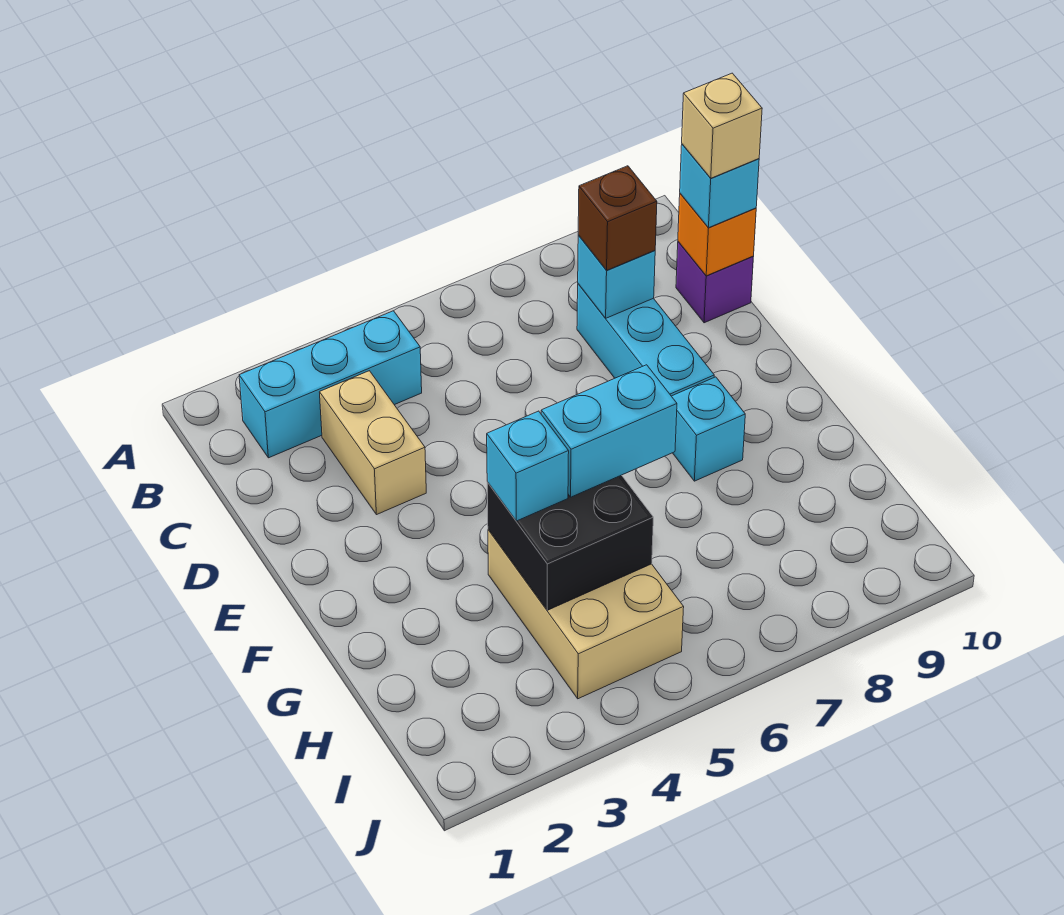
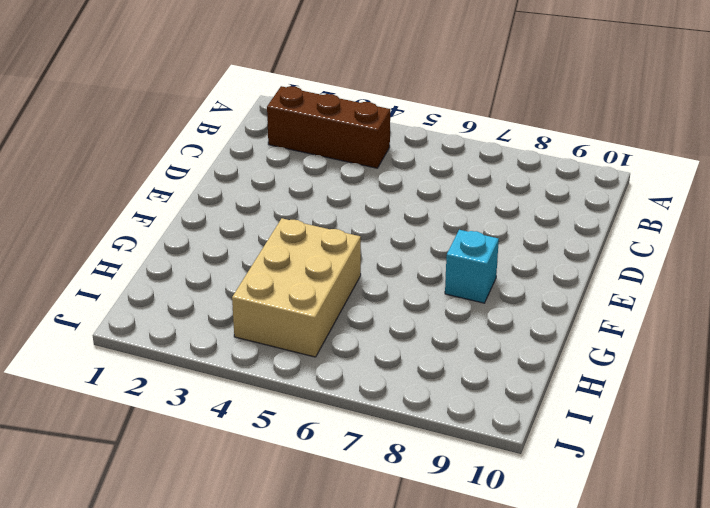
brown 1x3 brick [267,86,390,168] -> cyan 1x3 brick [239,311,422,458]
none -> tan 1x2 brick [320,371,426,515]
none -> cyan 1x3 brick [577,284,714,396]
none -> purple 1x1 brick [676,242,753,323]

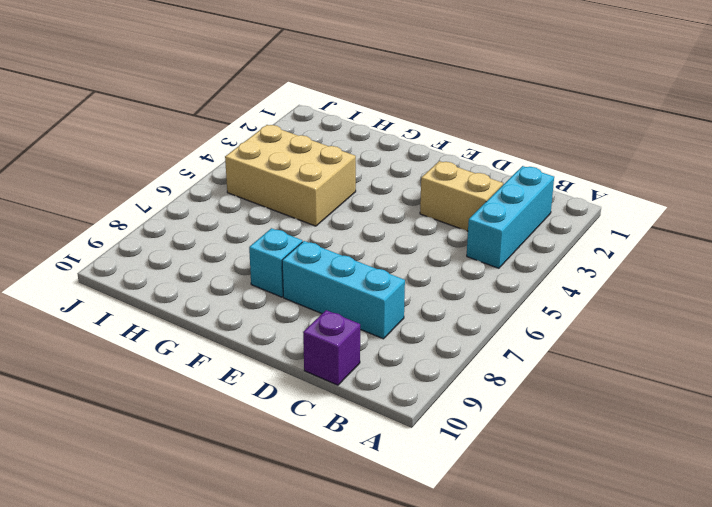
none -> cyan 1x1 brick [578,235,655,318]
none -> orange 1x1 brick [678,194,756,276]
none -> black 2x2 brick [487,475,653,610]

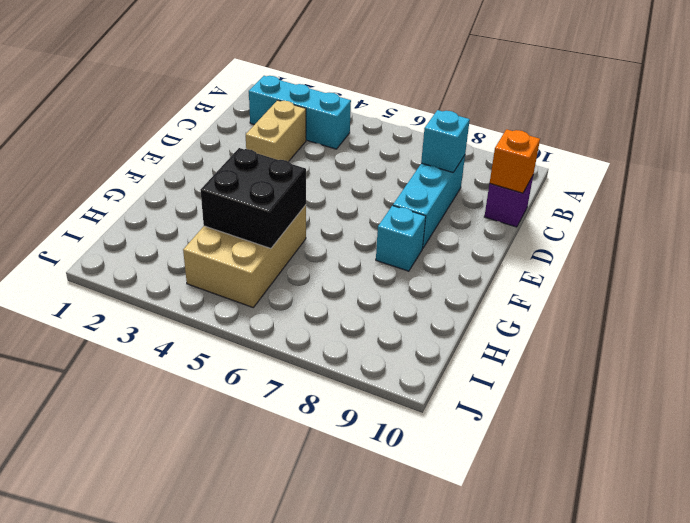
none -> brown 1x1 brick [578,166,657,270]
none -> cyan 1x1 brick [680,144,759,228]
none -> cyan 1x1 brick [487,411,569,521]

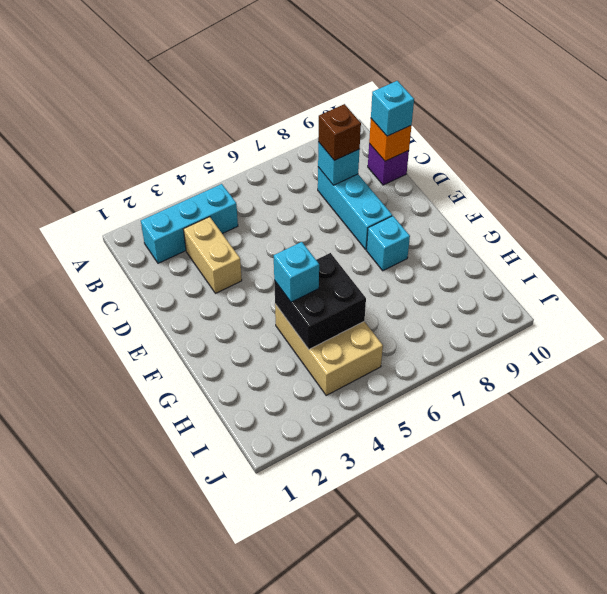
none -> cyan 1x2 brick [541,365,677,497]
none -> tan 1x1 brick [682,73,762,178]

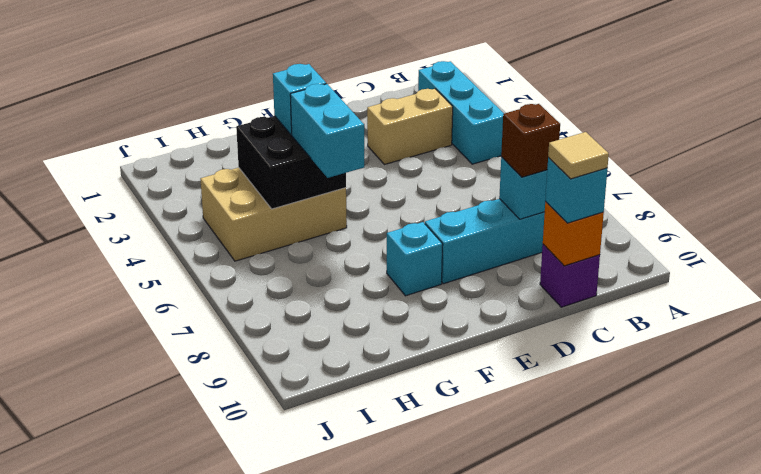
tan 1x1 tile [548,132,609,179] -> tan 1x1 brick [682,73,762,178]

